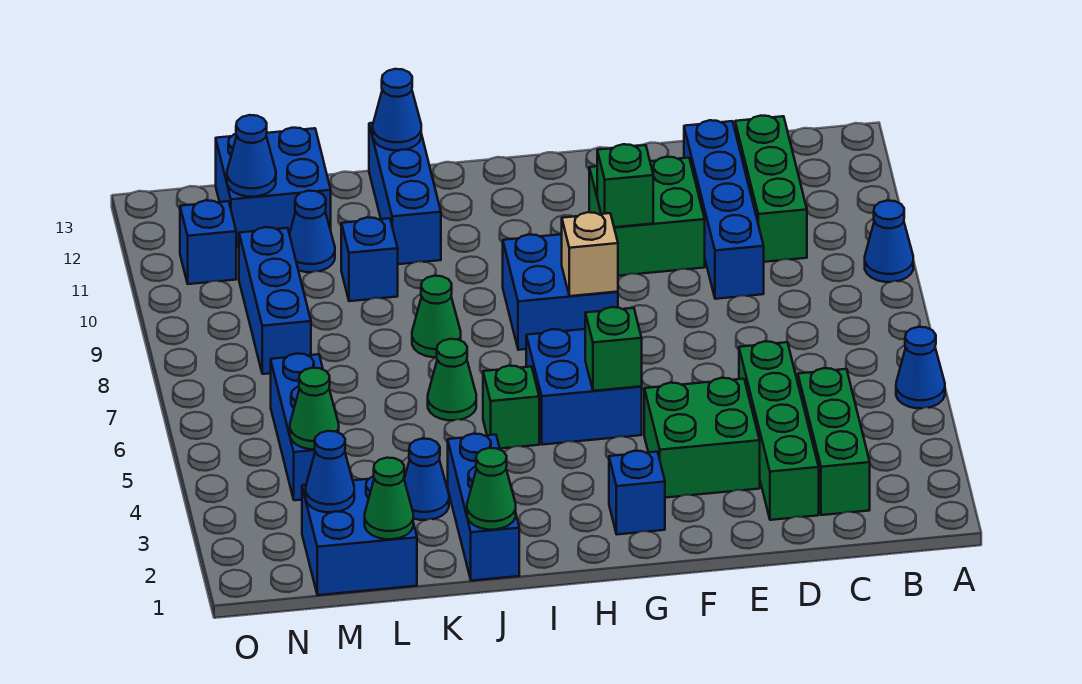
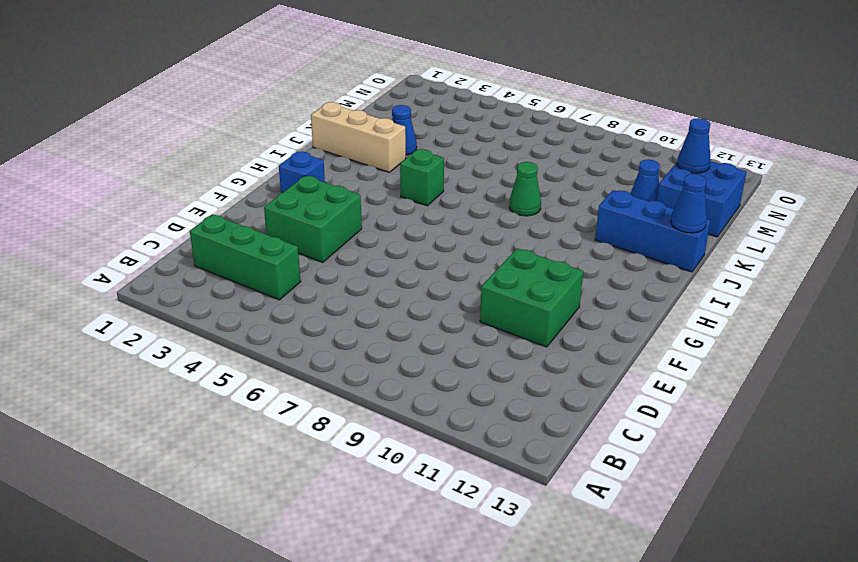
tan 1x3 brick [311,102,406,172] -> blue 1x3 brick [448,434,519,581]
none -> blue 1x1 cone [896,327,945,408]
none -> blue 1x1 cone [865,201,913,282]
none -> green 1x3 brick [735,116,807,262]
none -> green 1x4 brick [739,341,819,520]

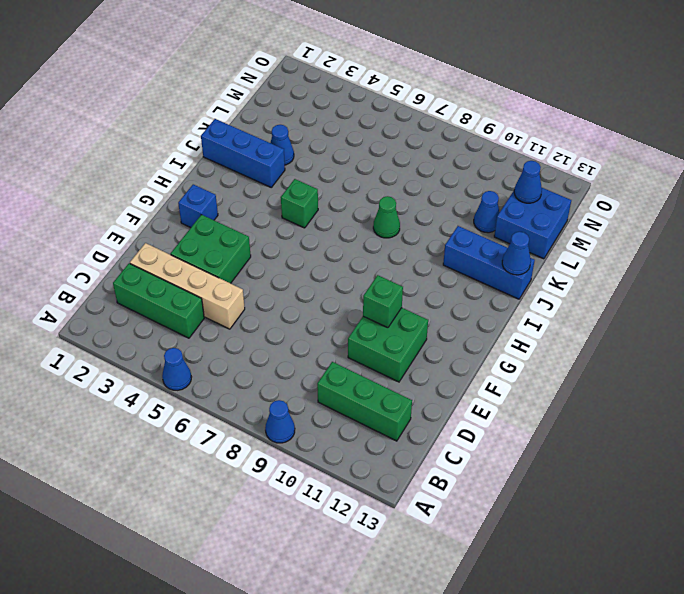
tan 1x4 brick [130,243,245,329] -> green 1x4 brick [739,341,819,520]
none -> blue 1x4 brick [684,120,764,299]
none -> blue 2x2 brick [526,329,642,445]
none -> blue 2x2 brick [503,234,618,350]
none -> green 1x1 cone [428,339,476,420]

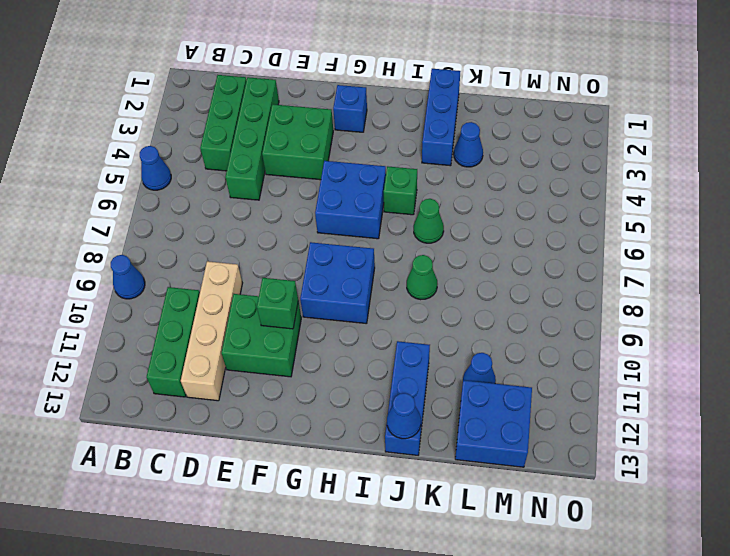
tan 1x4 brick [181,261,242,401] -> blue 1x4 brick [684,120,764,299]
none -> blue 1x1 brick [341,217,398,301]
none -> blue 2x2 brick [302,476,417,595]
none -> blue 1x3 brick [271,354,323,500]
none -> blue 1x3 brick [239,227,311,374]

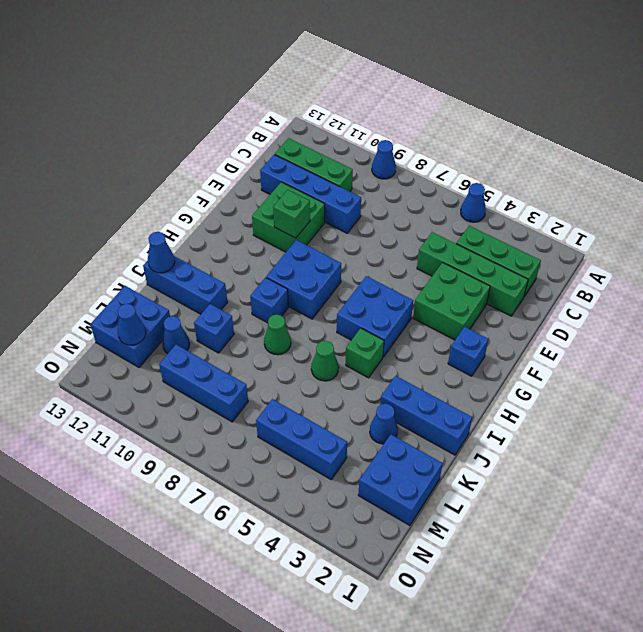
blue 1x1 brick [250,278,288,323] -> blue 1x1 brick moved to [180,200,236,284]
none -> green 1x1 brick [585,307,642,391]
none -> tan 1x1 brick [562,212,618,296]
none -> green 1x1 cone [467,448,516,530]
none -> green 1x1 cone [365,458,413,539]

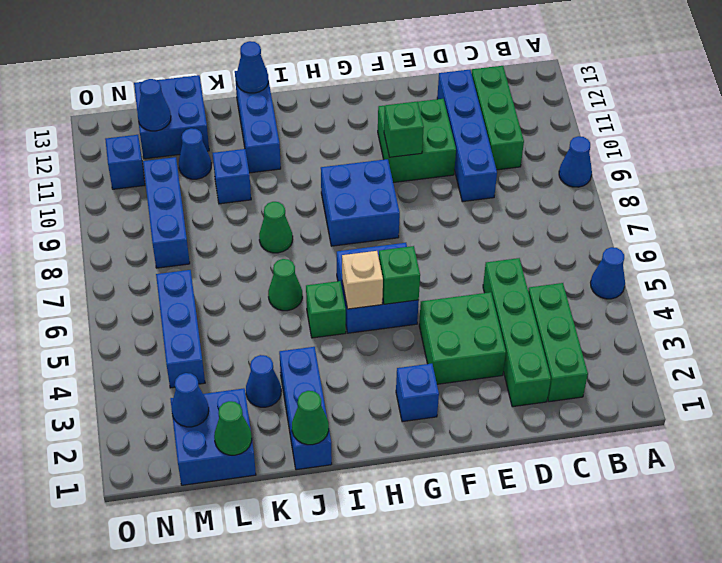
tan 1x1 brick [342,251,383,309] -> tan 1x1 brick moved to [562,212,618,296]
none -> green 1x1 cone [290,368,339,449]

